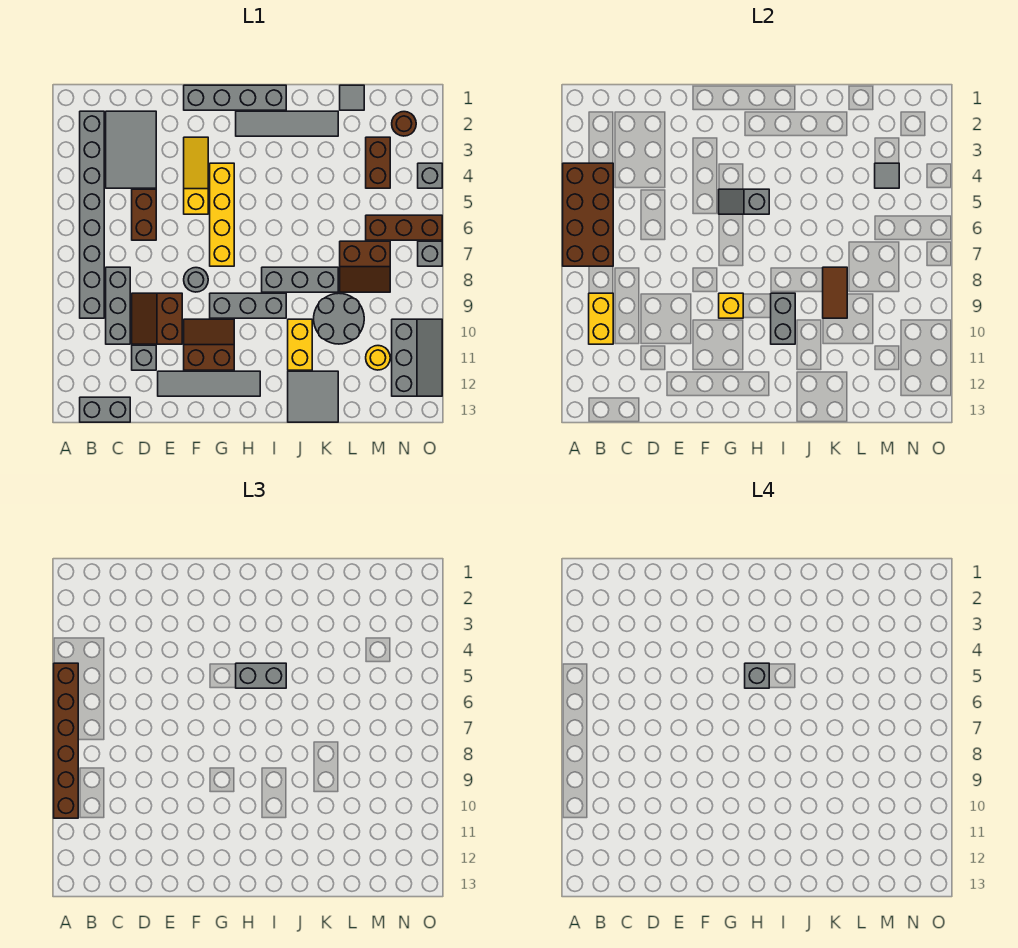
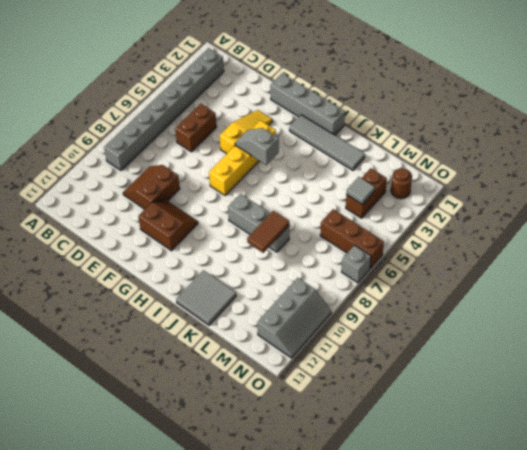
none -> grey 1x2 brick [80,397,130,422]
none -> grey 2x3 tile [106,111,156,188]
none -> grey 1x3 brick [106,267,130,344]
none -> grey 1x1 brick [132,345,156,370]

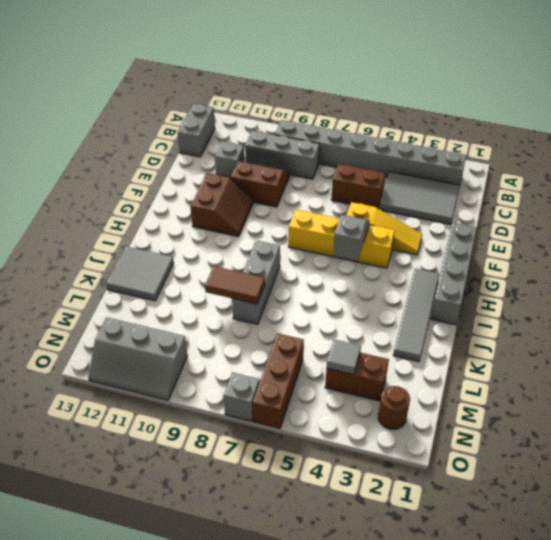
none -> grey 1x4 tile [158,371,260,396]
none -> grey 1x1 round brick [184,268,208,292]
none -> grey 1x3 brick [210,293,286,318]
none -> yellow 1x2 brick [288,319,312,370]

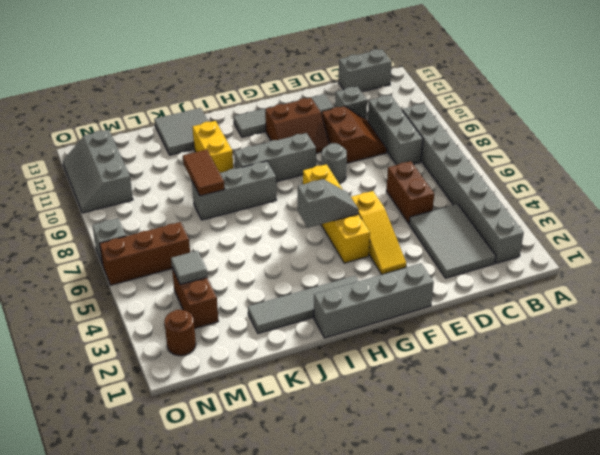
none -> grey 2x2 round brick [314,293,364,344]
none -> grey 1x1 tile [340,85,364,110]
none -> brown 2x2 slope [340,241,390,292]
none -> yellow 1x1 round brick [366,346,390,370]

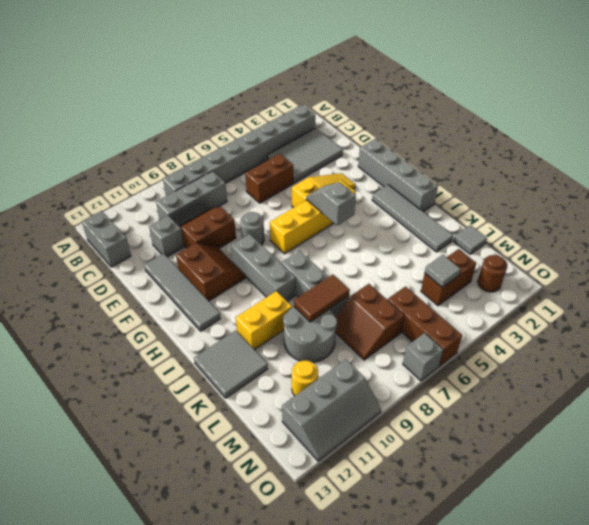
none -> grey 1x1 brick [418,163,442,188]
none -> brown 2x4 brick [563,163,613,266]
none -> yellow 1x2 brick [589,293,613,344]
none -> yellow 1x1 brick [719,293,743,318]

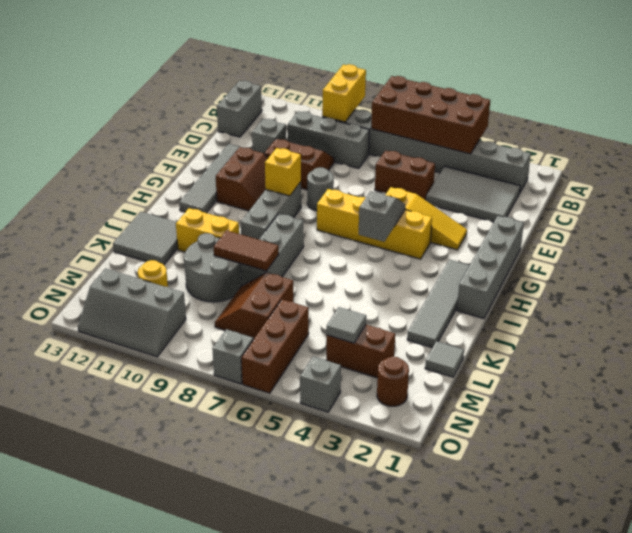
yellow 1x2 brick [322,64,366,122] -> yellow 1x2 brick turned to [589,293,613,344]
none -> grey 1x2 brick [771,293,795,344]
none -> brown 1x6 brick [54,663,78,818]
none -> grey 1x2 brick [236,663,286,688]
none -> grey 1x1 brick [745,663,769,688]

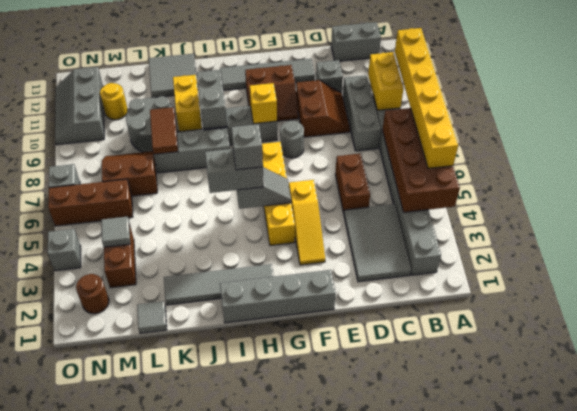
yellow 1x6 brick [395,28,458,168] -> brown 1x6 brick [54,663,78,818]

